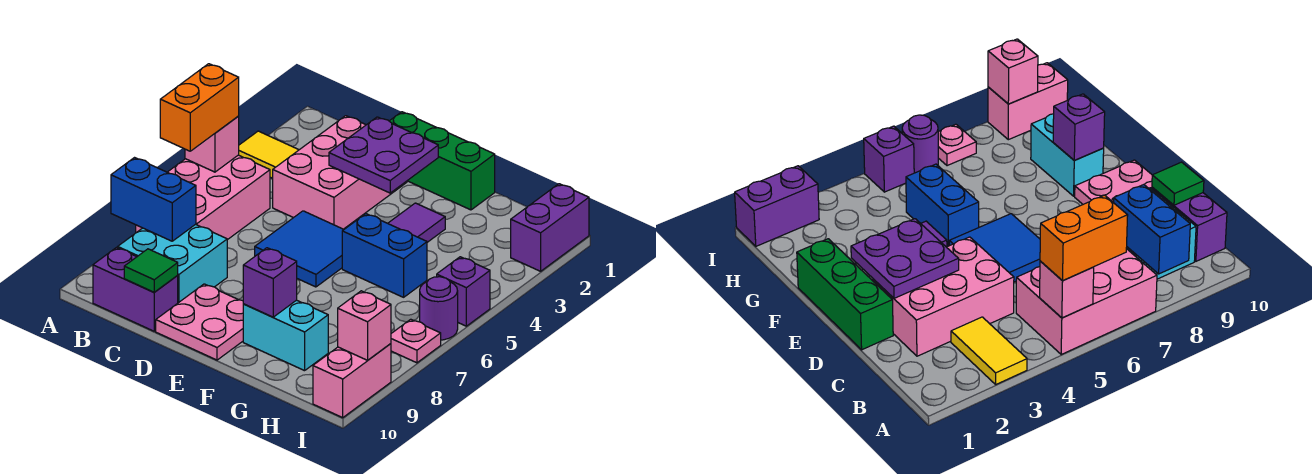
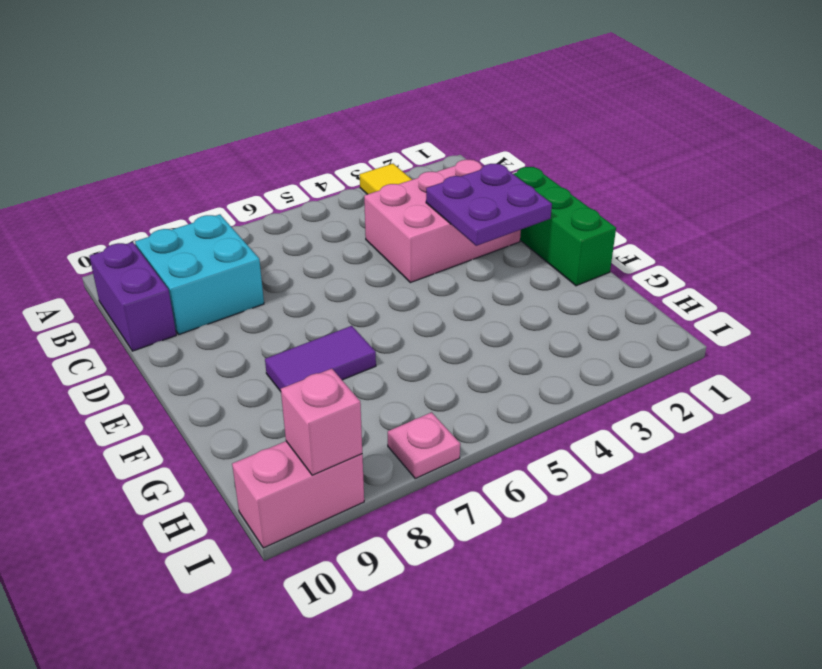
purple 1x2 tile [265,326,376,391] -> purple 1x2 tile moved to [388,203,445,242]
none -> pink 2x3 brick [136,155,270,240]
none -> blue 2x2 tile [255,211,344,287]
none -> pink 2x2 plate [156,284,243,360]

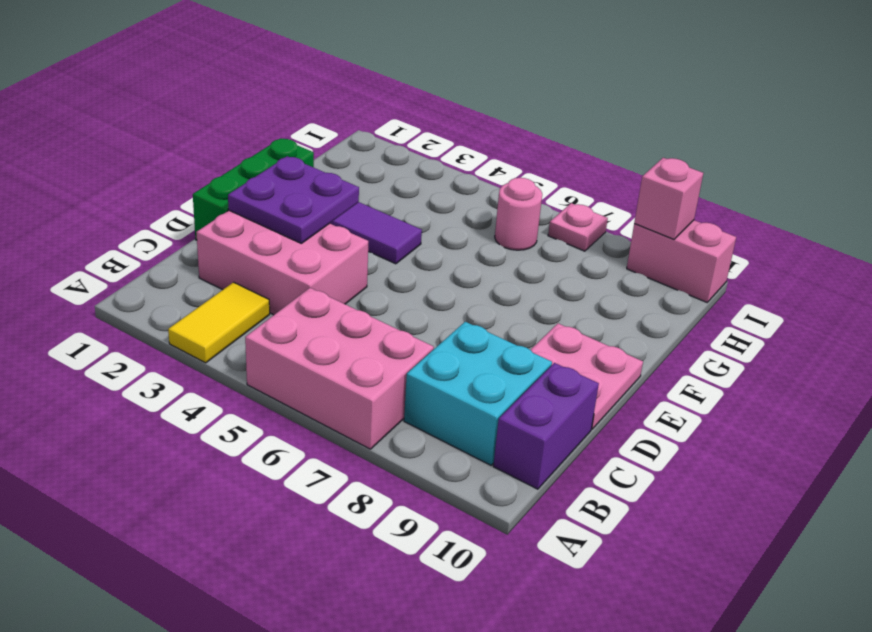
pink 1x1 round brick [495,178,542,250] -> none
none -> blue 2x2 tile [255,211,344,287]
none -> blue 1x2 brick [342,214,427,297]
none -> cyan 1x2 brick [243,300,328,371]

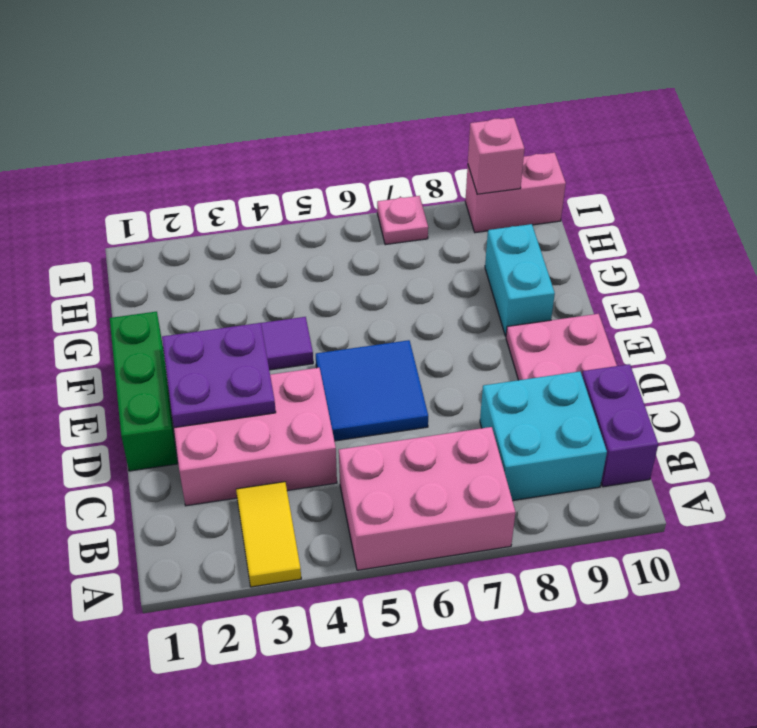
none -> blue 1x2 brick [342,214,427,297]
none -> purple 1x2 brick [511,184,589,271]
none -> purple 1x1 brick [437,257,490,326]

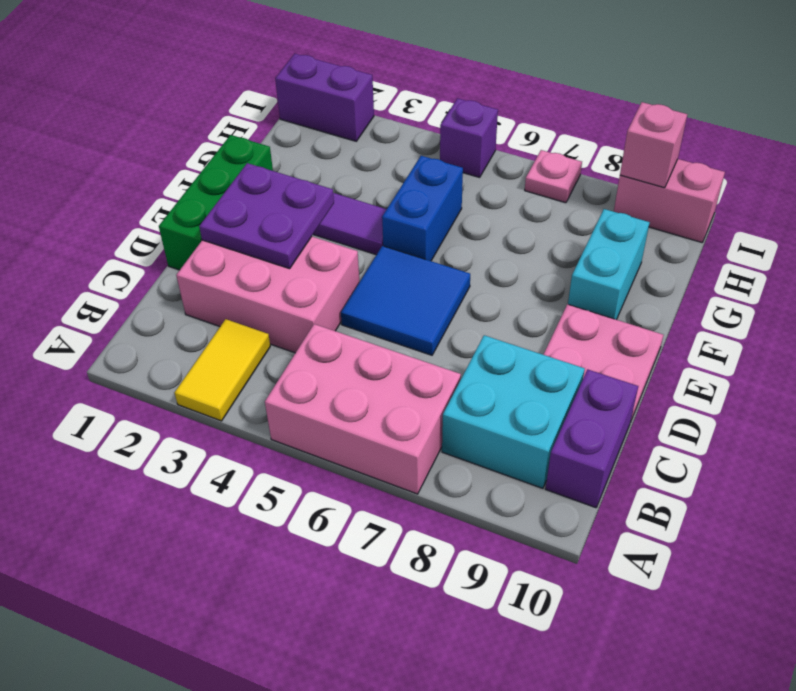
none -> purple 1x1 round brick [420,277,458,340]
none -> pink 1x1 brick [185,117,239,172]
none -> blue 1x2 brick [111,158,196,241]

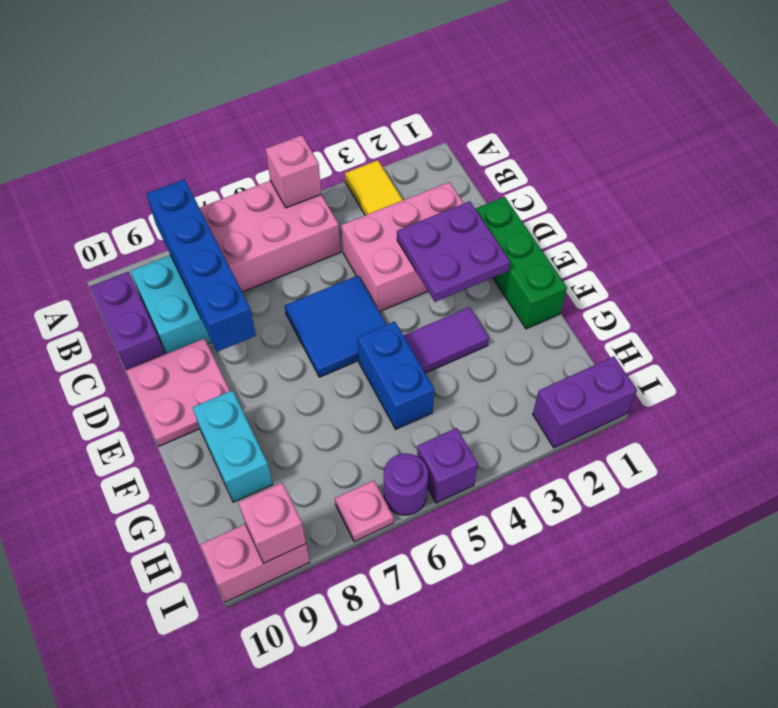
blue 1x4 brick [146,179,256,352] -> blue 1x2 brick [111,158,196,241]
none -> green 1x1 tile [124,249,178,292]
none -> purple 1x1 brick [243,248,297,317]
none -> orange 1x2 brick [160,64,239,151]

